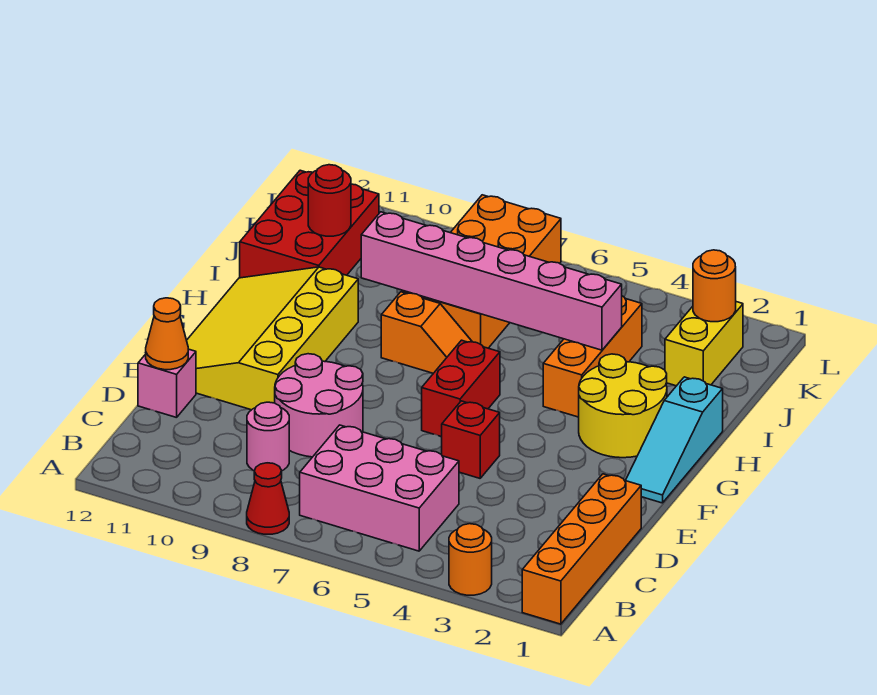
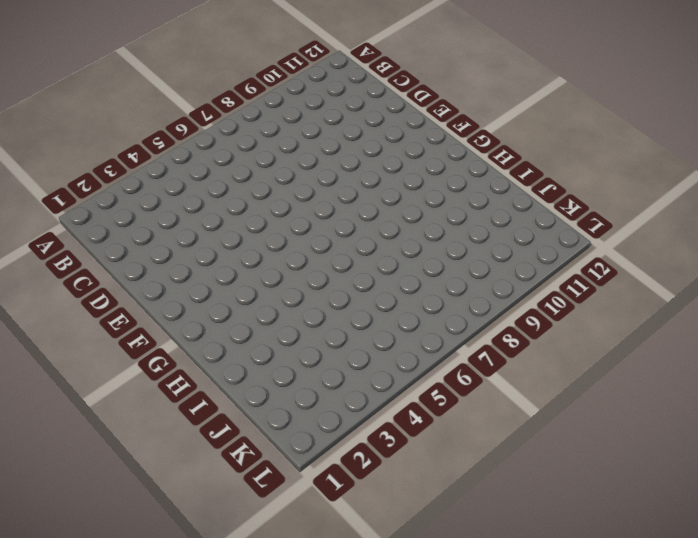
none -> orange 1x4 brick [522,474,641,624]
none -> orange 1x1 round brick [449,524,492,595]
none -> red 1x1 cone [247,463,289,534]

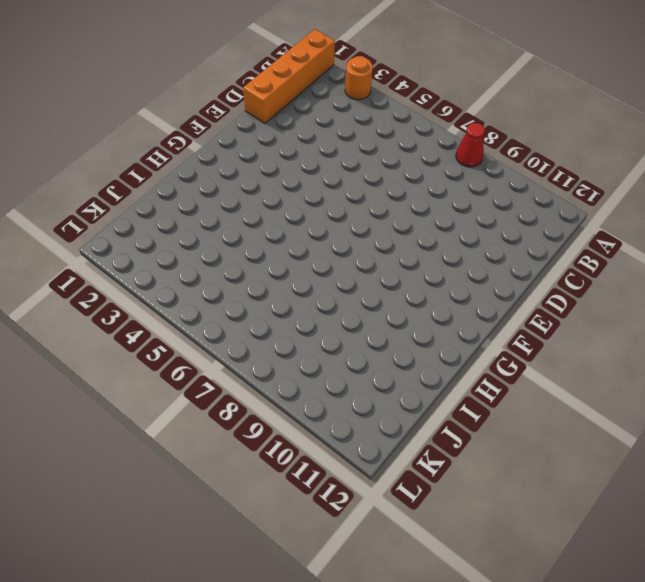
none -> pink 2x3 brick [300,425,459,551]
none -> pink 1x1 round brick [247,402,289,471]
none -> pink 2x2 round brick [275,354,363,457]

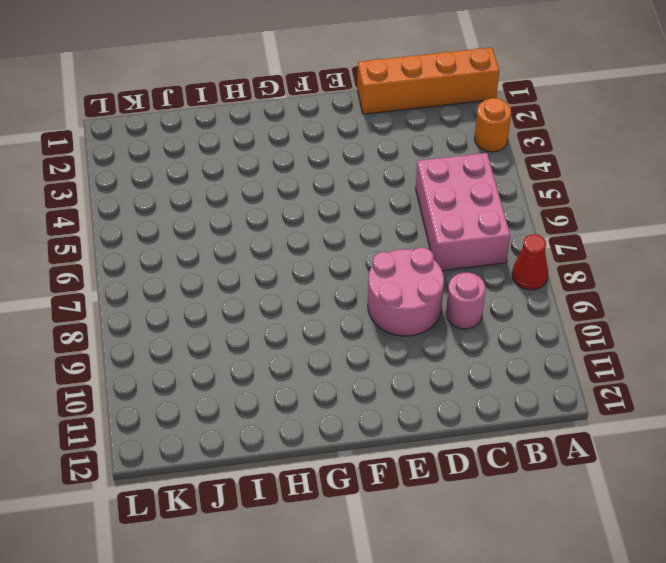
none -> pink 1x1 brick [138,349,196,418]
none -> red 1x1 brick [442,401,500,478]
none -> yellow 3x4 slope [187,267,358,410]

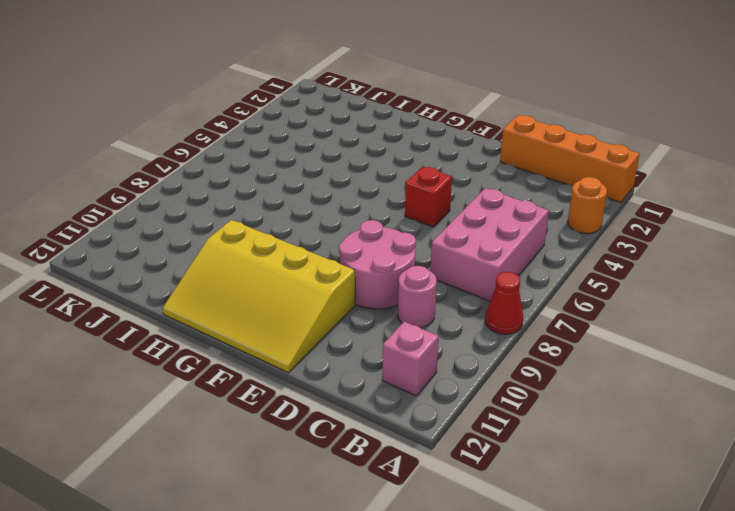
pink 1x1 brick [382,322,439,396] -> pink 1x1 brick moved to [138,349,196,418]
none -> cyan 1x3 slope [626,377,723,503]
none -> red 1x2 brick [422,340,500,437]
none -> yellow 2x2 round brick [579,354,667,458]

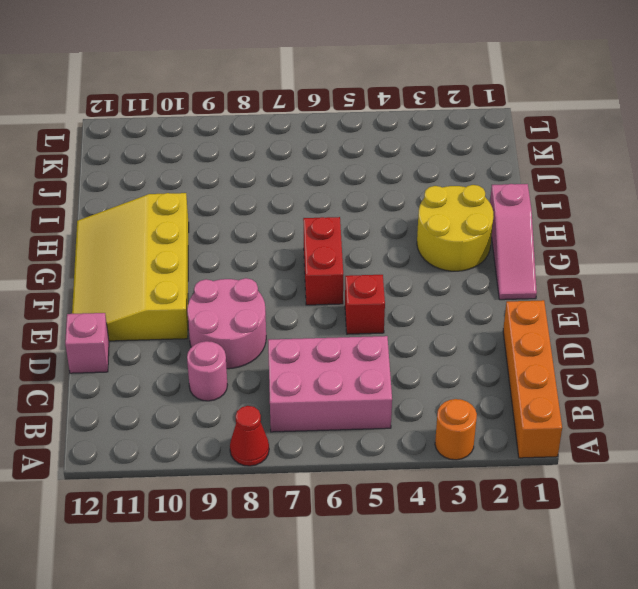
pink 1x3 slope [490,184,537,300] -> cyan 1x3 slope [626,377,723,503]
none -> orange 1x3 brick [543,296,642,417]
none -> orange 1x2 slope [381,292,472,373]
none -> orange 2x4 brick [402,195,561,348]

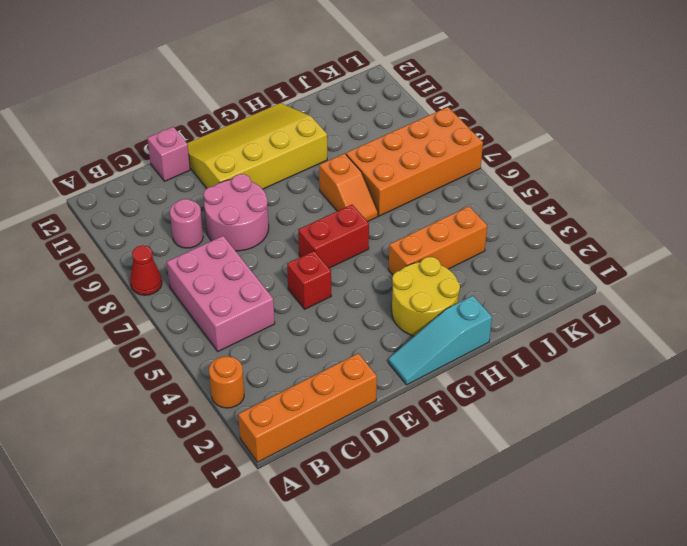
none -> red 2x3 brick [240,170,379,278]
none -> yellow 1x2 brick [665,302,743,386]
none -> orange 1x1 cone [146,298,188,370]

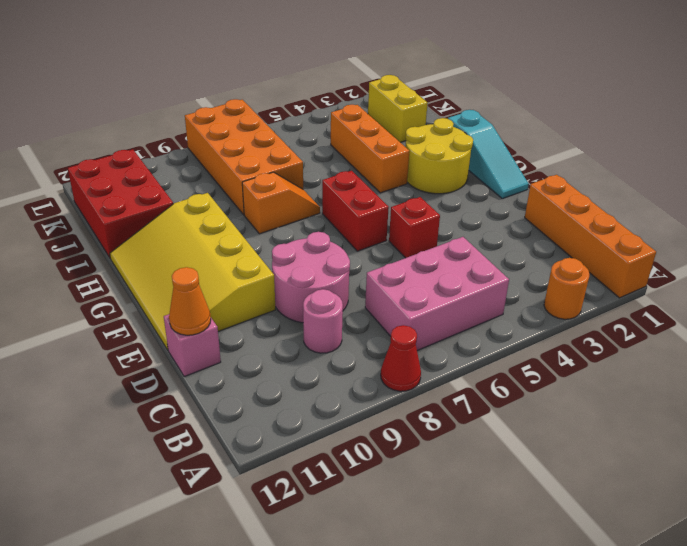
none -> pink 1x6 brick [361,212,622,350]
none -> red 1x1 round brick [308,165,351,236]
none -> orange 1x1 round brick [693,250,736,322]

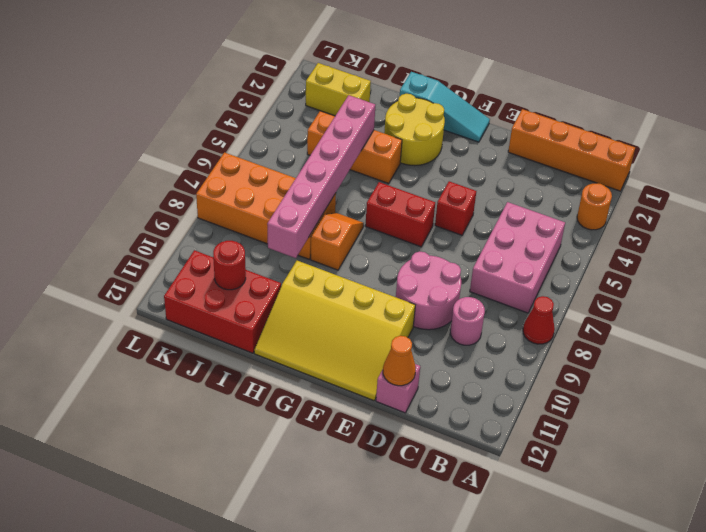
none -> orange 1x1 round brick [693,250,736,322]

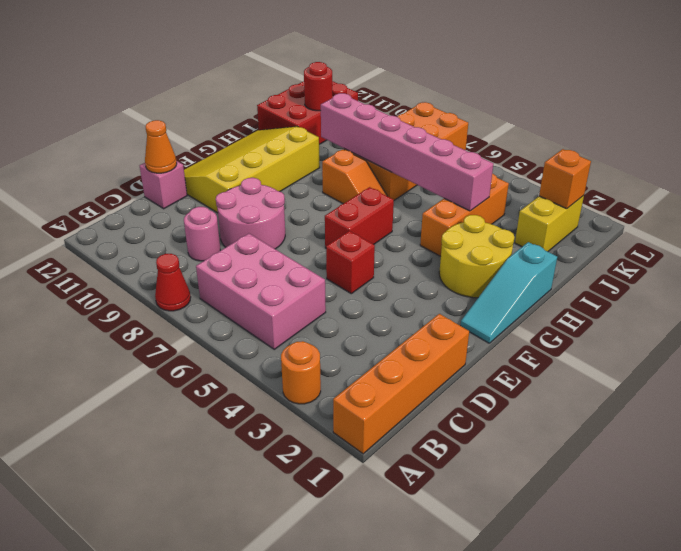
orange 1x1 brick [539,149,591,209] -> orange 1x1 round brick [693,250,736,322]

